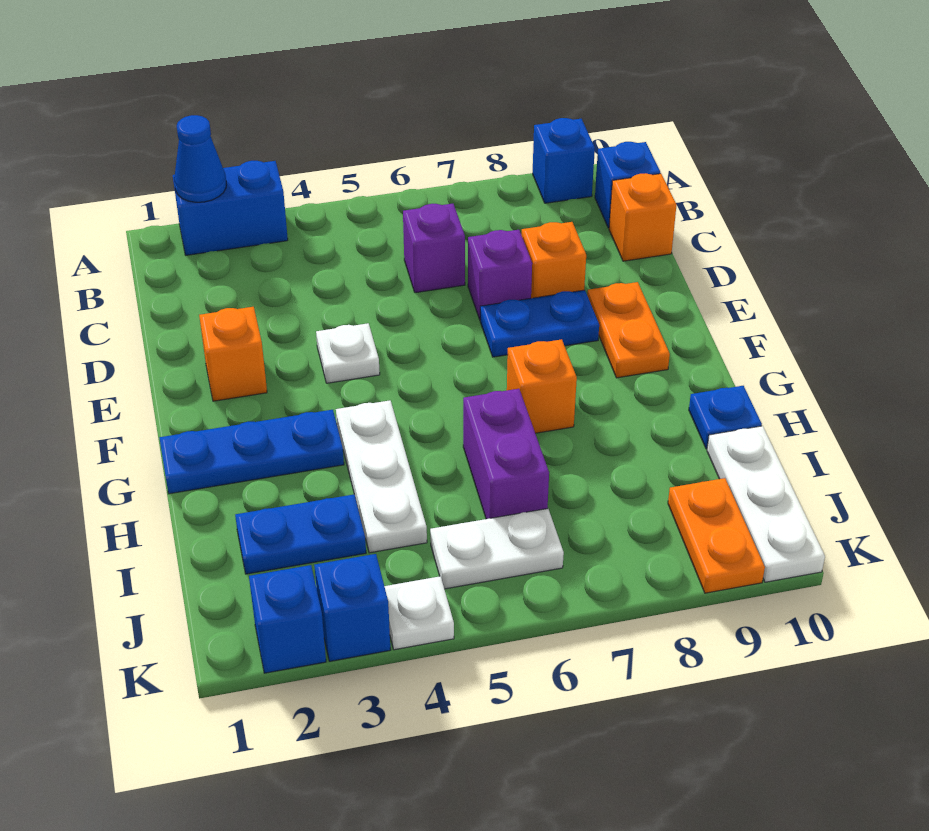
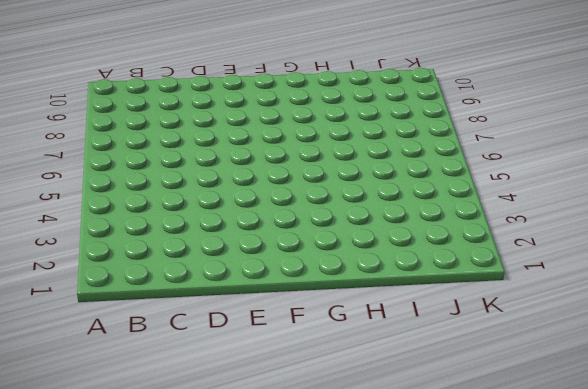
none -> blue 1x2 brick [173,161,288,255]
none -> blue 1x1 brick [533,118,595,203]
none -> blue 1x1 brick [595,142,660,228]

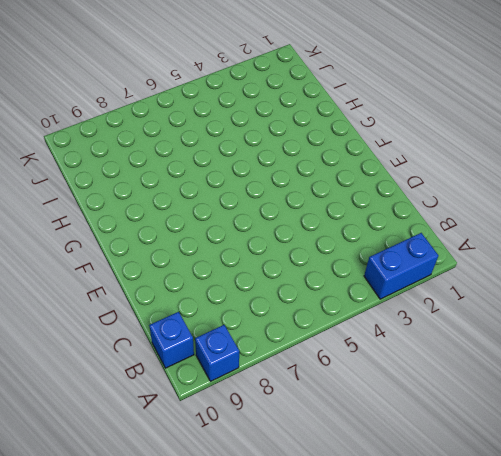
none -> purple 1x1 brick [403,204,465,293]
none -> orange 1x1 brick [609,173,676,261]
none -> purple 1x1 brick [468,230,532,319]

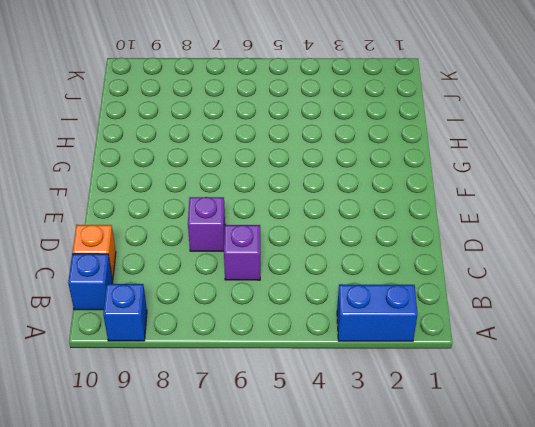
none -> orange 1x1 brick [522,222,586,298]
none -> orange 1x1 brick [199,307,267,401]
none -> white 1x1 plate [316,323,380,383]

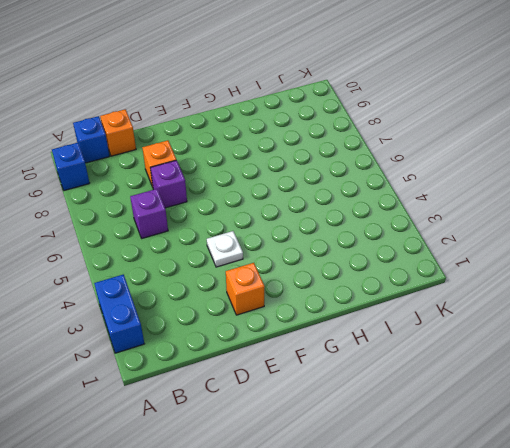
none -> blue 1x2 plate [480,290,599,357]
none -> orange 1x2 plate [587,282,670,378]
none -> blue 1x3 plate [160,410,344,494]

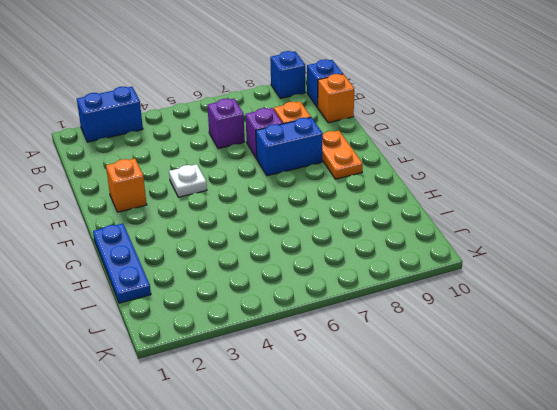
blue 1x2 brick [256,117,323,176] -> blue 1x2 plate [480,290,599,357]
blue 1x3 plate [93,224,151,303] -> blue 1x3 plate turned to [160,410,344,494]
none -> white 1x3 plate [336,400,427,553]
none -> orange 1x1 brick [507,339,577,433]
none -> purple 1x2 brick [463,389,549,519]

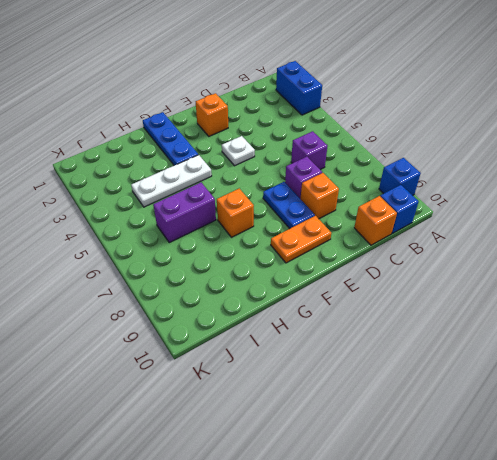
none -> blue 1x1 plate [689,386,762,449]
none -> blue 1x2 plate [235,495,366,574]
none -> white 1x3 plate [707,426,825,582]

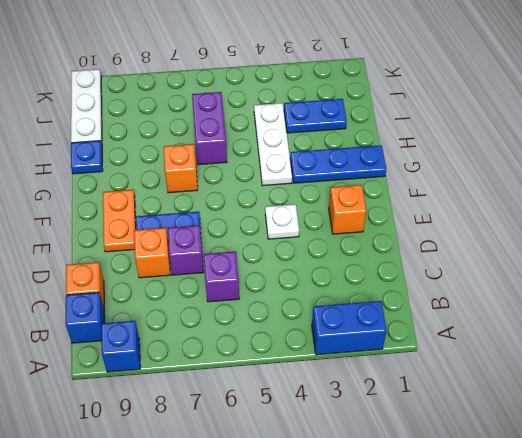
none -> white 1x2 plate [430,509,564,589]
none -> orange 1x2 plate [668,478,765,593]
none -> blue 1x1 brick [249,565,326,673]

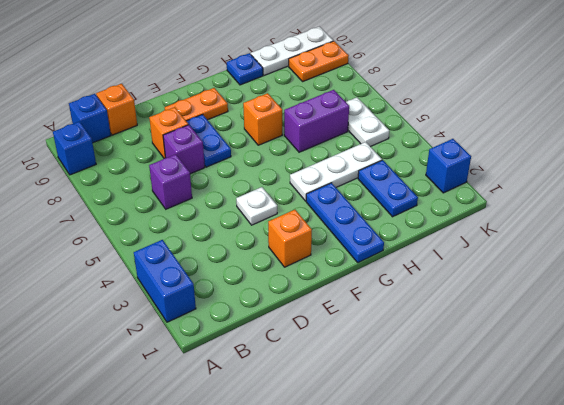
none -> blue 1x1 brick [314,554,390,661]
none -> white 1x1 plate [384,576,454,650]
none -> blue 1x1 cone [174,115,226,202]

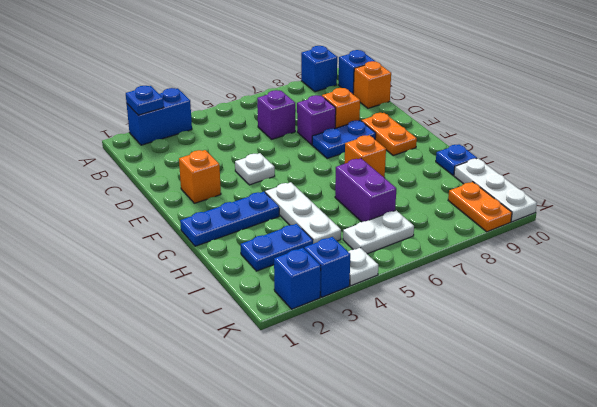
blue 1x1 plate [126,86,164,115] -> blue 1x1 cone [174,115,226,202]

